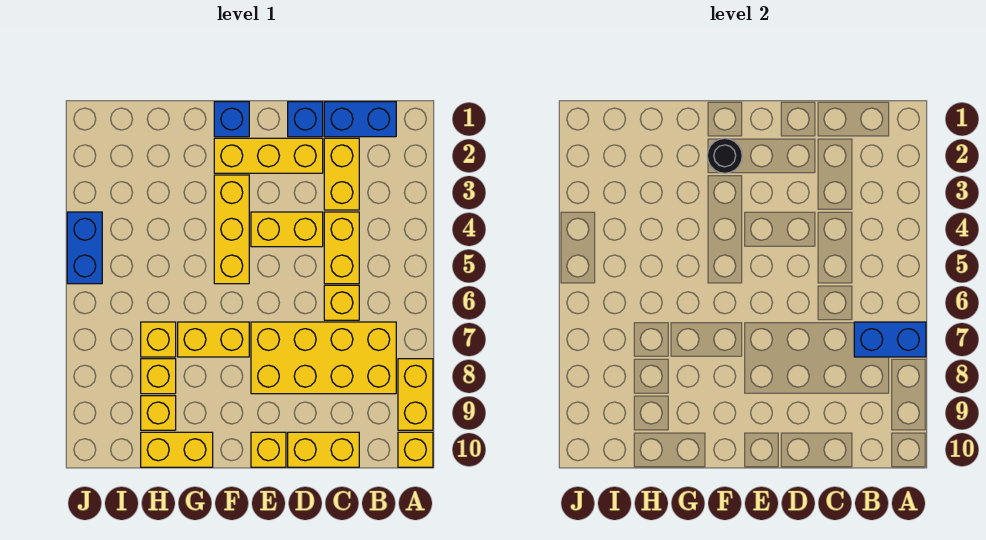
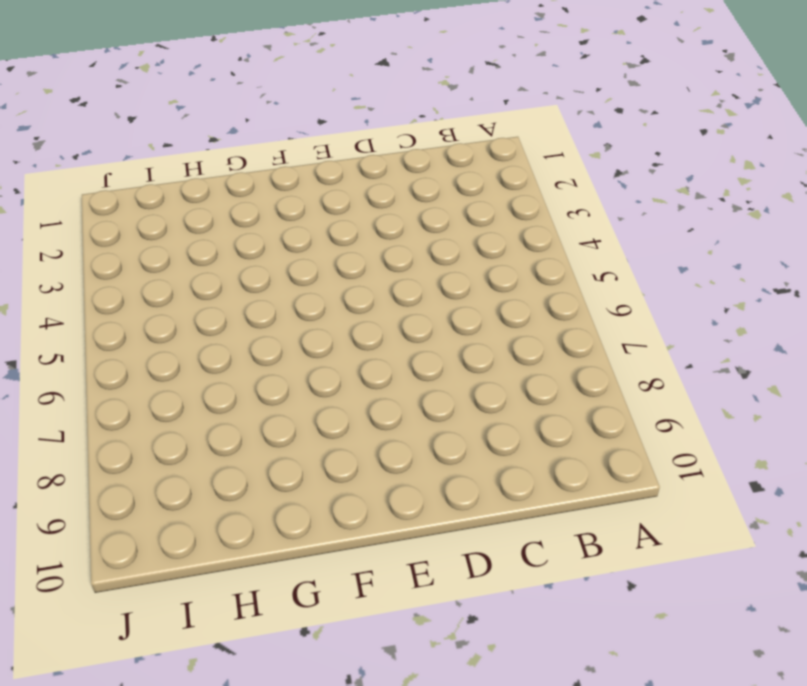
none -> yellow 1x2 brick [398,359,433,430]
none -> yellow 1x1 brick [398,432,433,467]
none -> blue 1x2 brick [324,102,396,137]

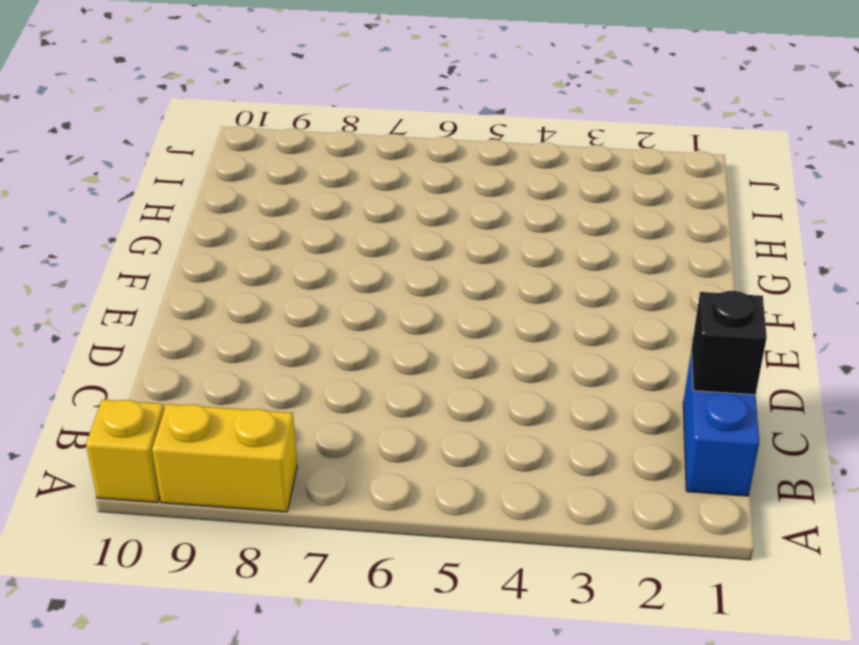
black 1x1 brick [691,291,767,395] -> none
none -> yellow 2x4 brick [251,322,396,394]
none -> yellow 1x2 brick [324,138,359,210]
none -> yellow 1x2 brick [324,212,359,284]

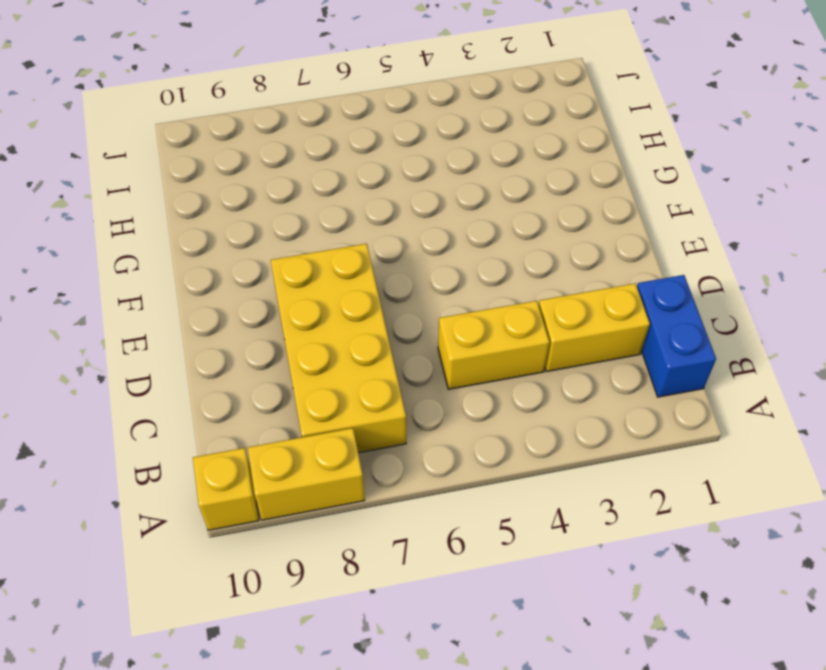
none -> yellow 1x1 brick [324,285,359,320]
none -> yellow 1x2 brick [288,432,359,467]
none -> blue 1x1 brick [288,102,323,137]

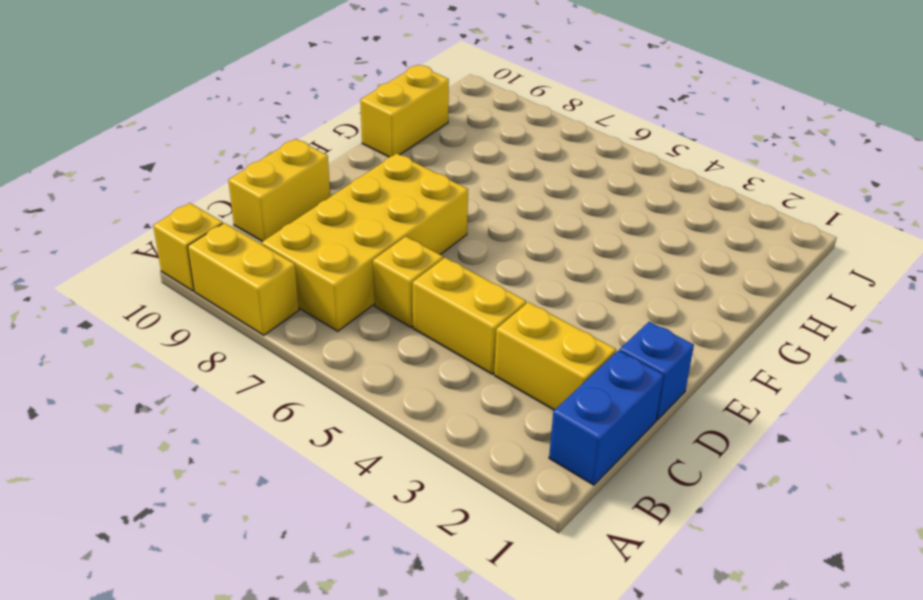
none -> yellow 1x3 brick [214,138,323,173]
none -> yellow 1x2 brick [251,212,323,247]
none -> yellow 1x1 brick [251,432,286,467]

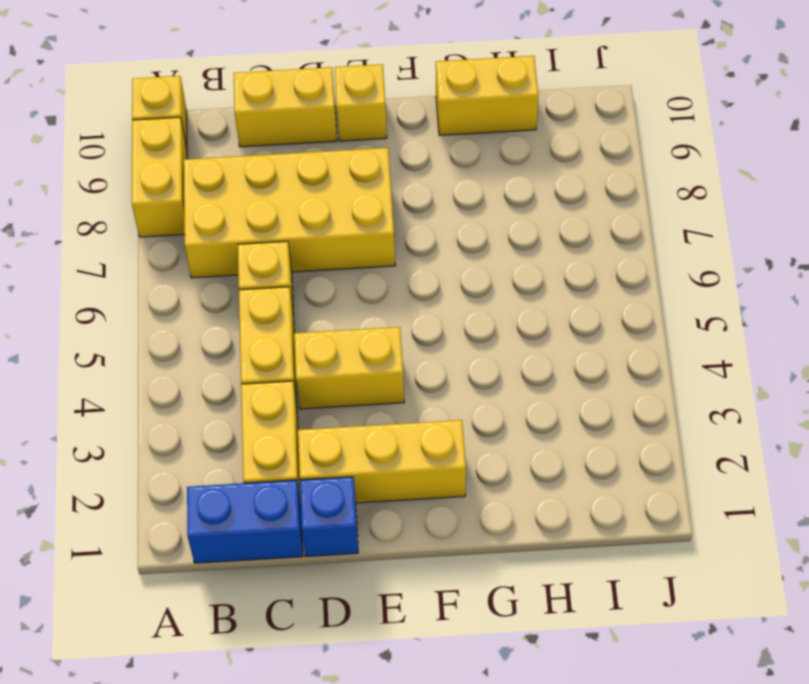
none -> blue 1x1 brick [214,102,249,137]
none -> yellow 1x3 brick [214,175,249,284]
none -> yellow 1x2 brick [178,322,249,357]

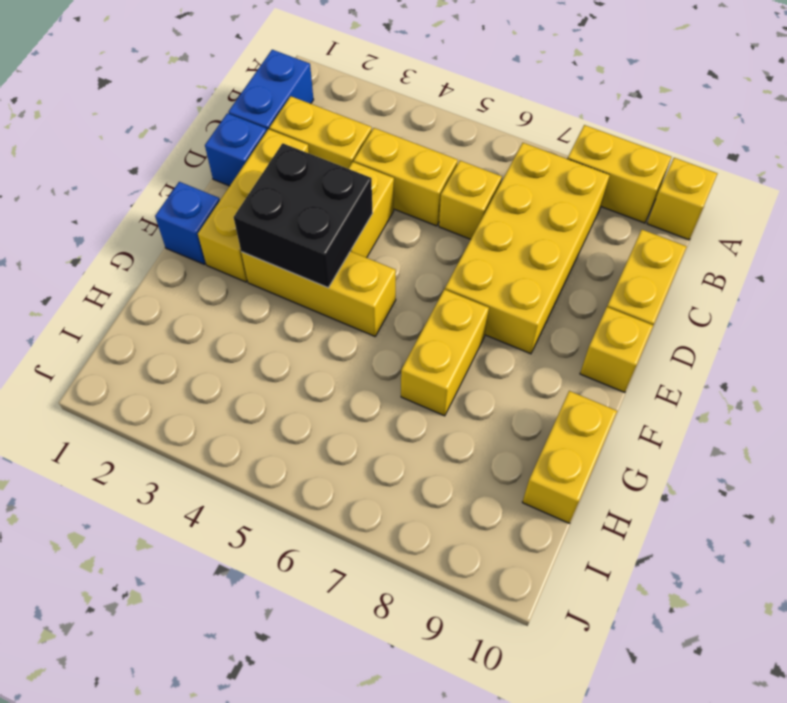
black 2x2 brick [234,143,373,288] -> none
none -> yellow 1x1 brick [141,322,176,357]
none -> yellow 1x1 brick [141,359,176,394]
none -> yellow 1x1 brick [141,396,176,430]

